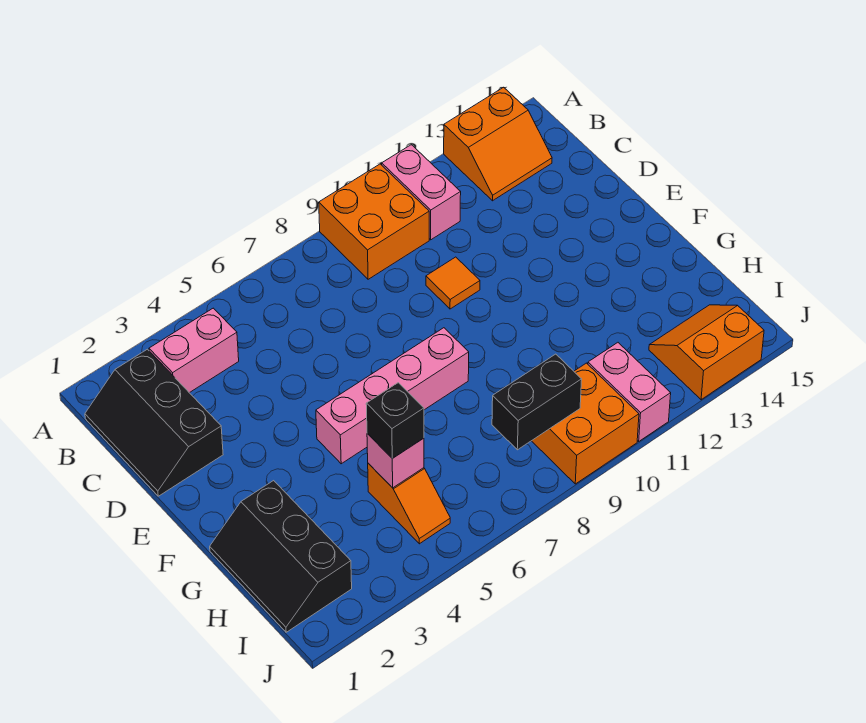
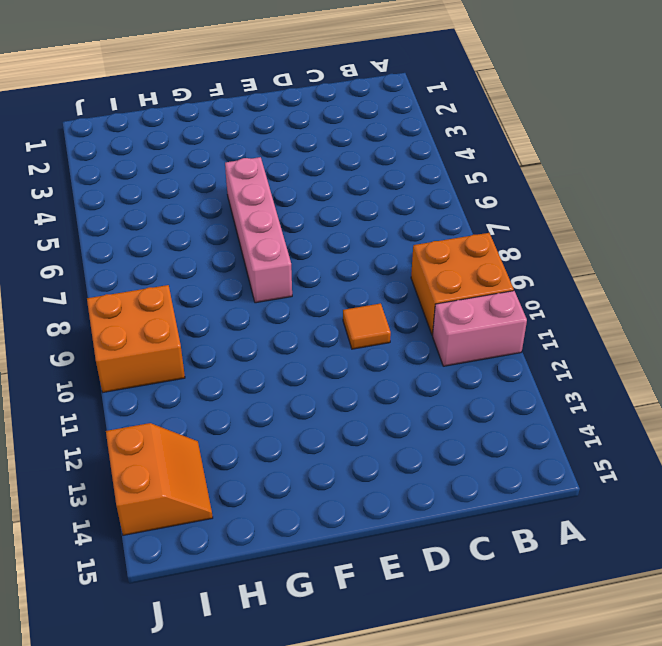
none -> orange 2x2 slope [444,87,552,201]
none -> black 2x3 slope [85,349,223,496]
none -> pink 1x2 brick [149,308,239,393]

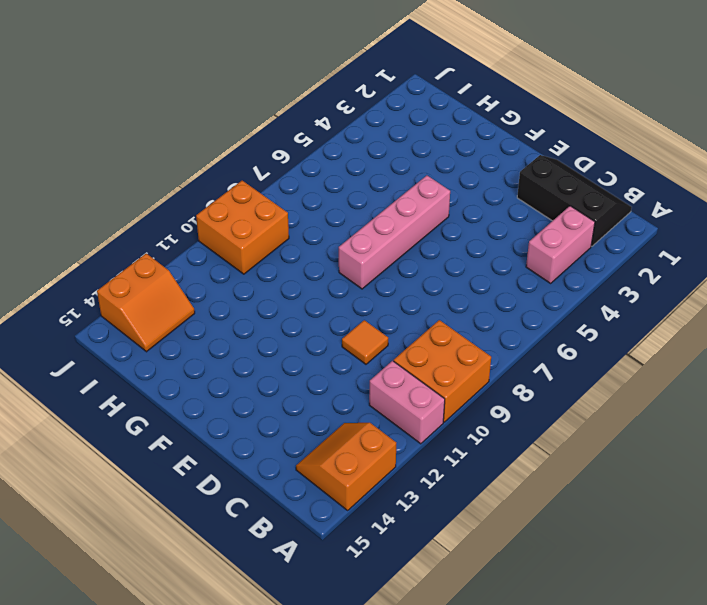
none -> black 2x3 slope [210,481,352,632]
none -> orange 1x2 slope [368,463,450,544]
none -> pink 1x2 brick [588,343,671,441]

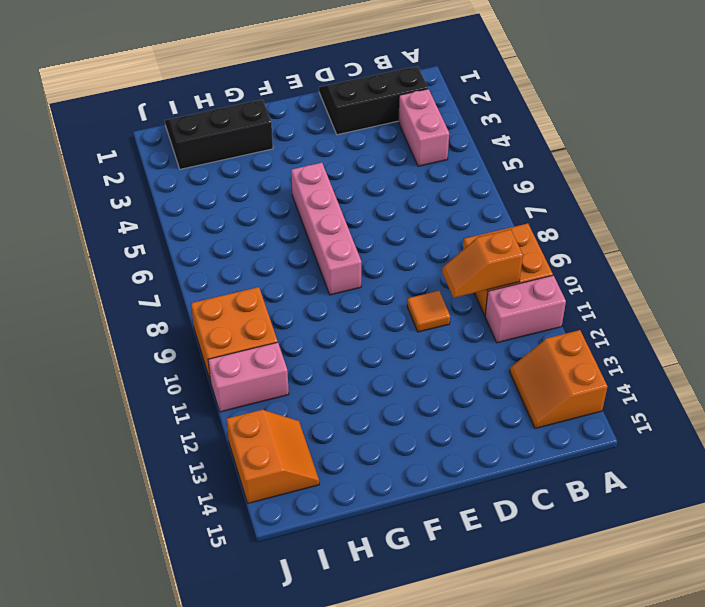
orange 1x2 slope [442,229,523,298] -> orange 1x2 slope moved to [368,463,450,544]
none -> pink 1x1 brick [367,434,424,488]
none -> black 1x2 brick [492,354,582,450]
none -> black 1x1 brick [366,383,424,458]

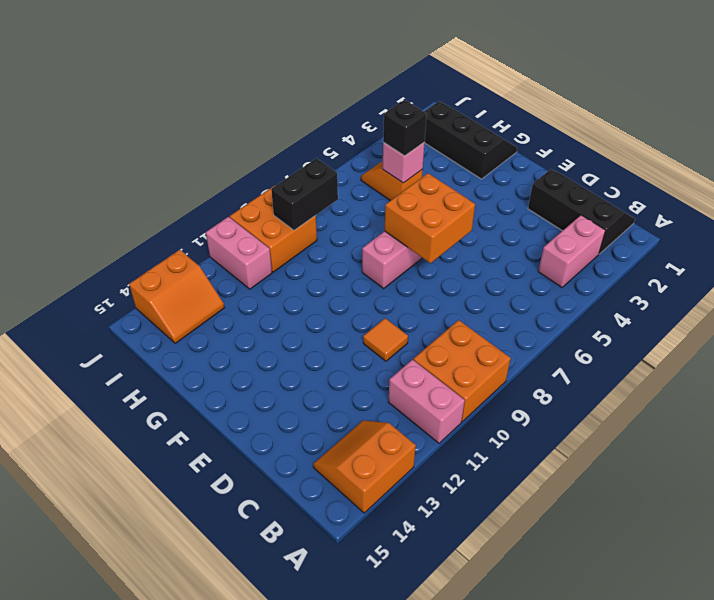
orange 2x2 brick [385,173,475,263] -> none

